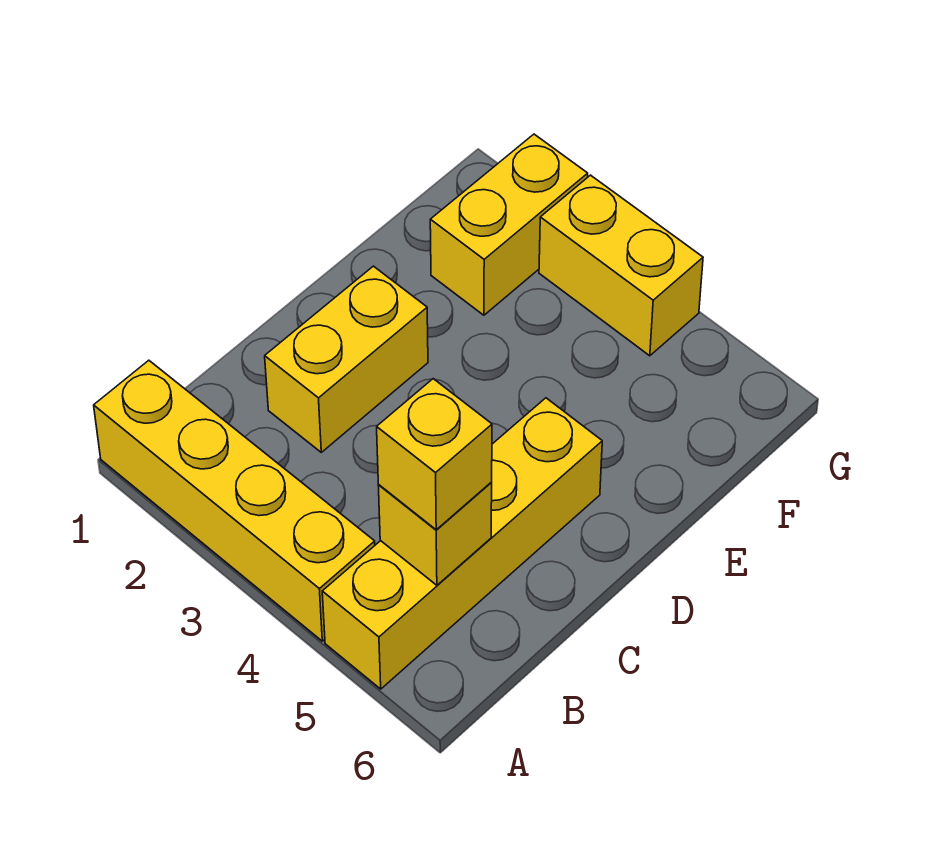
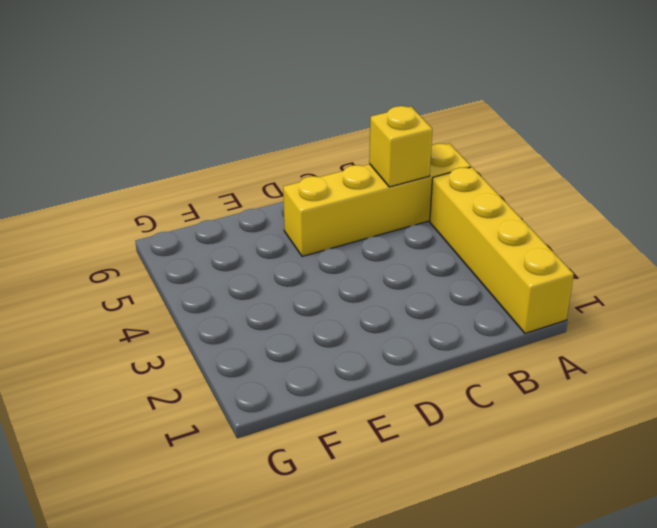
none -> yellow 1x2 brick [265,266,428,452]
none -> yellow 1x2 brick [430,134,588,315]

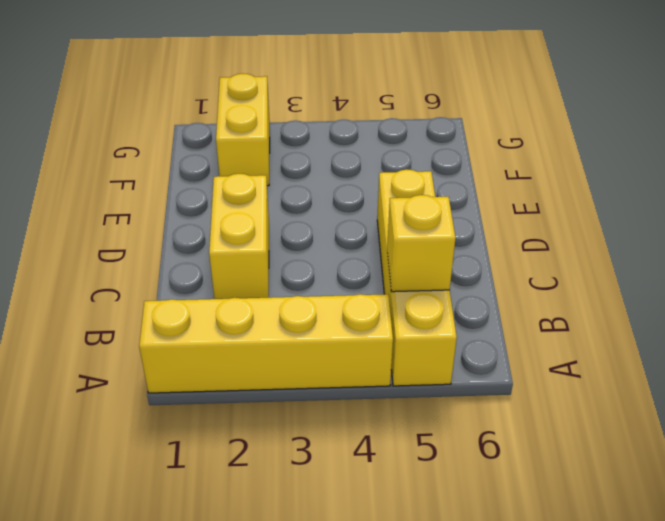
none -> yellow 1x2 brick [539,175,703,356]
none -> yellow 1x1 brick [377,379,492,530]

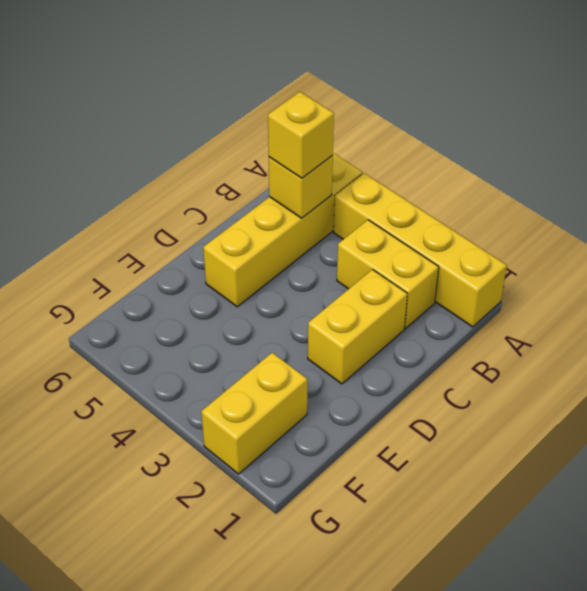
yellow 1x2 brick [337,220,439,328] -> yellow 1x2 brick moved to [539,175,703,356]

